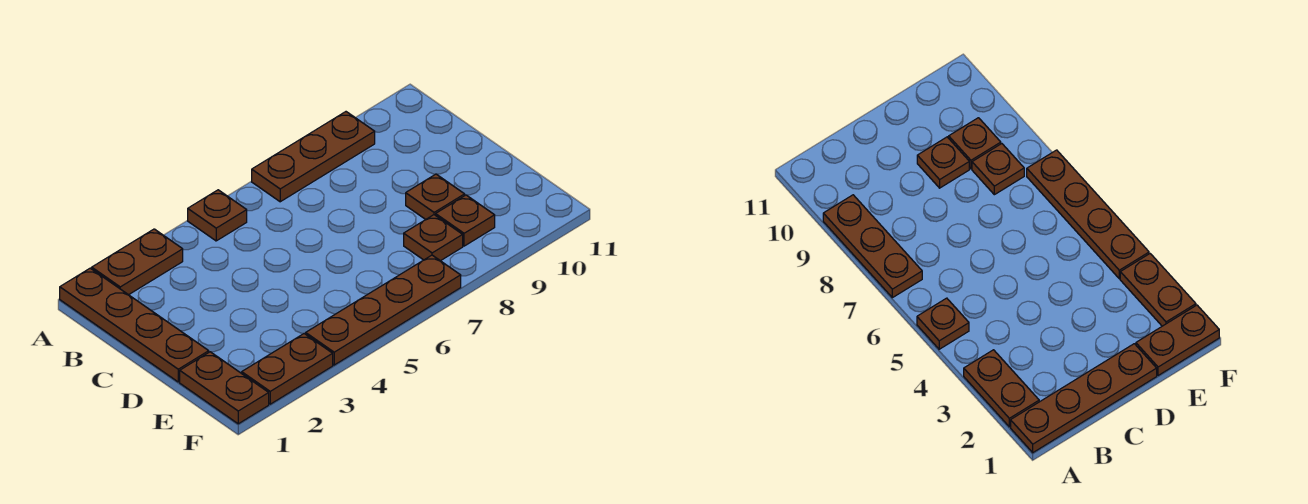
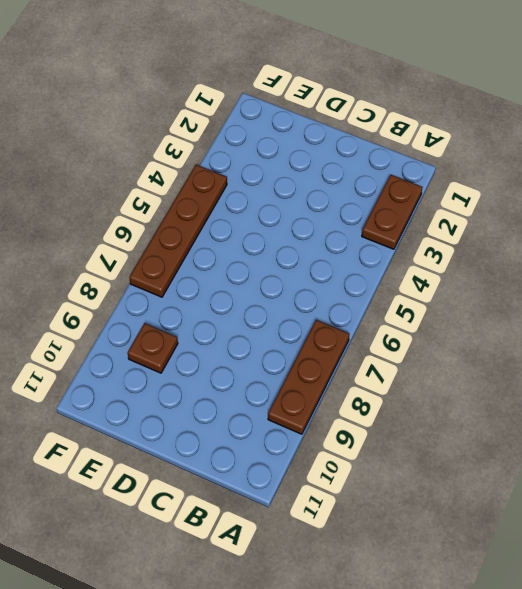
none -> brown 1x4 plate [60,268,209,382]
none -> brown 1x1 plate [188,190,247,241]

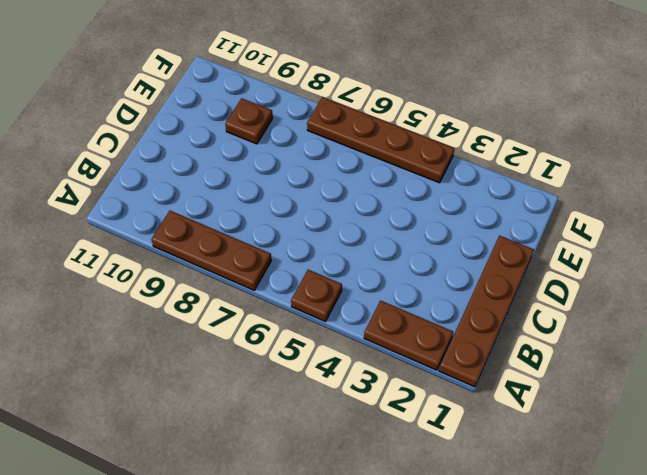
none -> brown 1x1 plate [406,174,465,220]
none -> brown 1x2 plate [180,352,269,424]

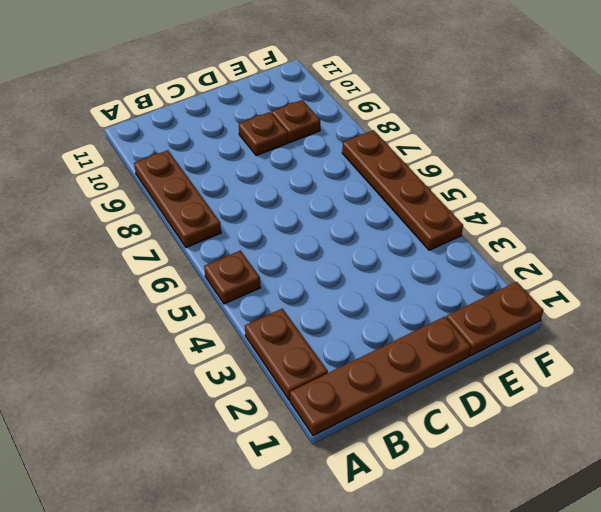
none -> brown 1x1 plate [404,215,463,261]
none -> brown 1x2 plate [242,334,333,404]

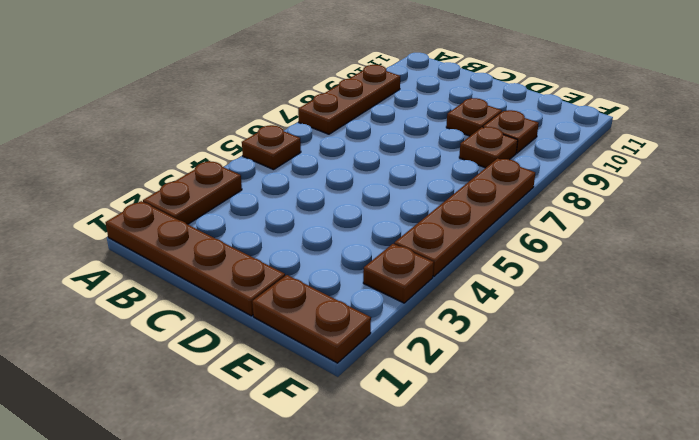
brown 1x1 plate [363,244,434,303] -> brown 1x2 plate [242,334,333,404]

